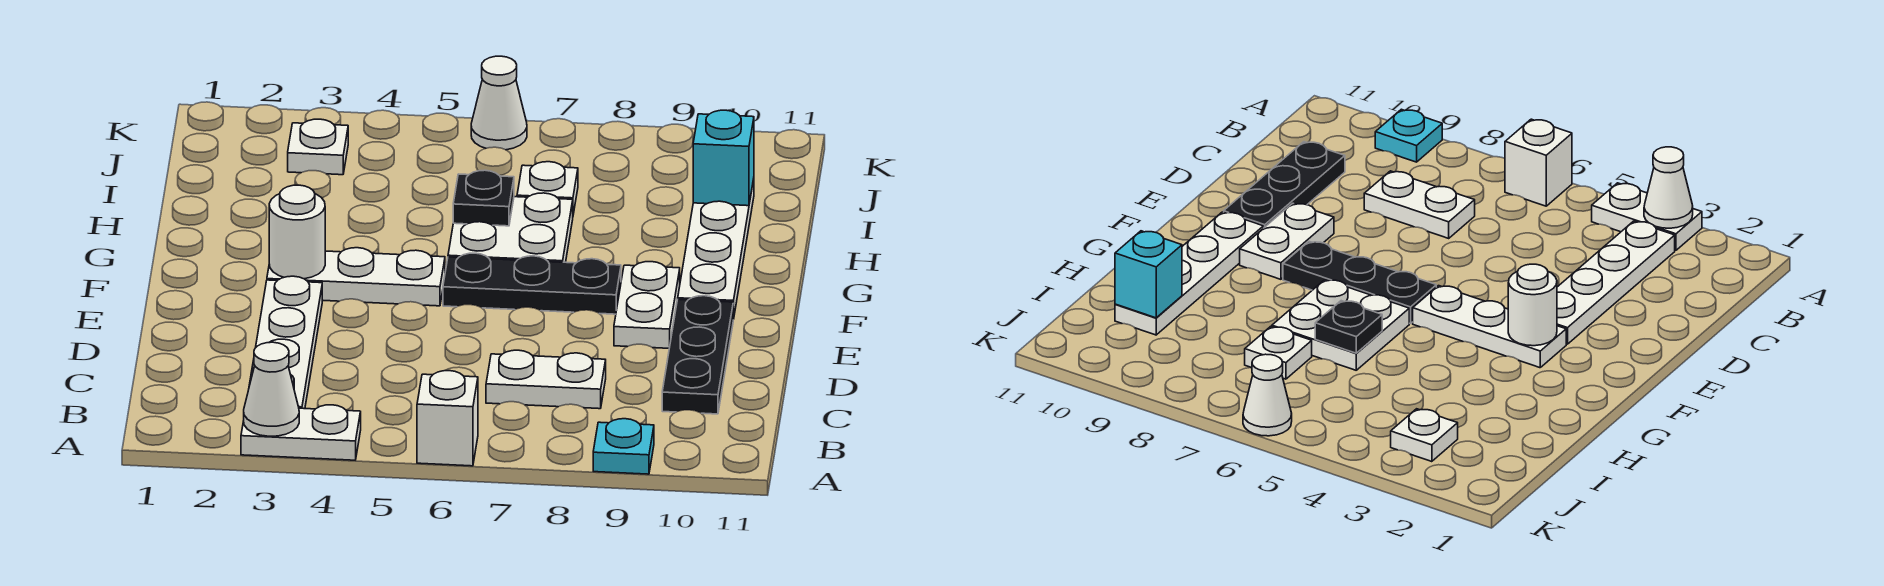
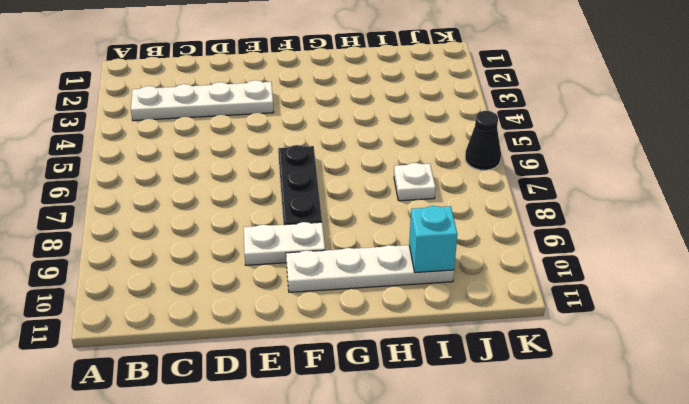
black 1x1 cone [465,111,501,170] -> white 1x1 cone [471,56,527,150]
none -> white 1x2 plate [241,405,361,460]
none -> white 1x1 brick [417,371,478,466]
none -> cyan 1x1 plate [593,419,654,474]

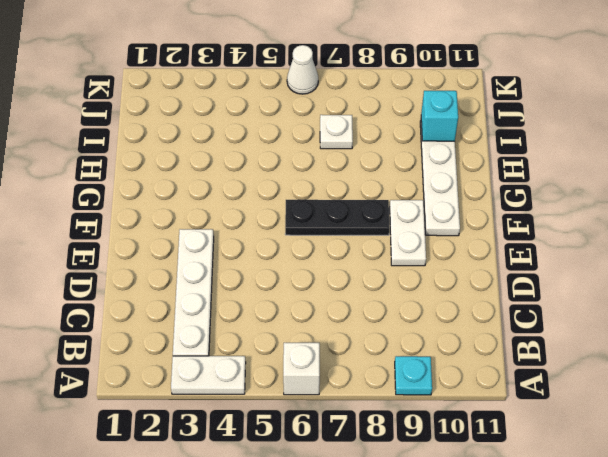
none -> white 1x2 plate [486,350,606,409]
none -> black 1x3 plate [662,296,733,414]
none -> white 1x3 plate [267,248,445,306]

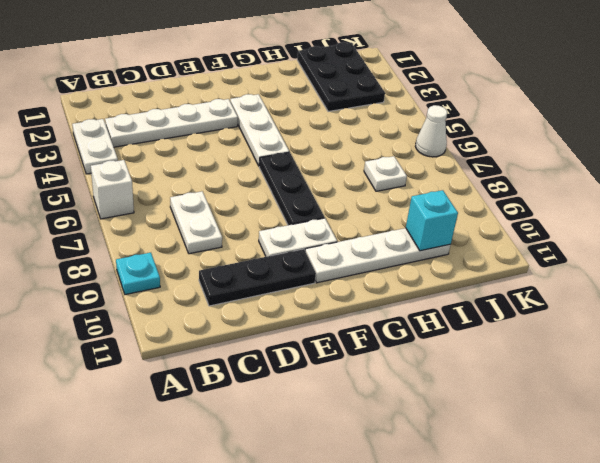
black 2x3 plate [297,42,385,112] -> white 1x1 plate [288,119,348,175]
none -> white 2x2 plate [448,193,573,262]
none -> white 1x1 cone [244,342,299,436]
none -> white 1x1 round brick [269,185,325,279]

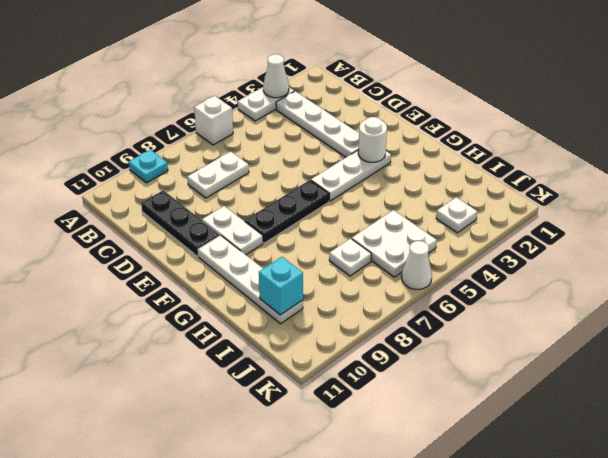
white 2x2 plate [352,210,437,277] -> white 2x2 plate moved to [448,193,573,262]
none -> black 1x1 plate [453,170,514,226]

